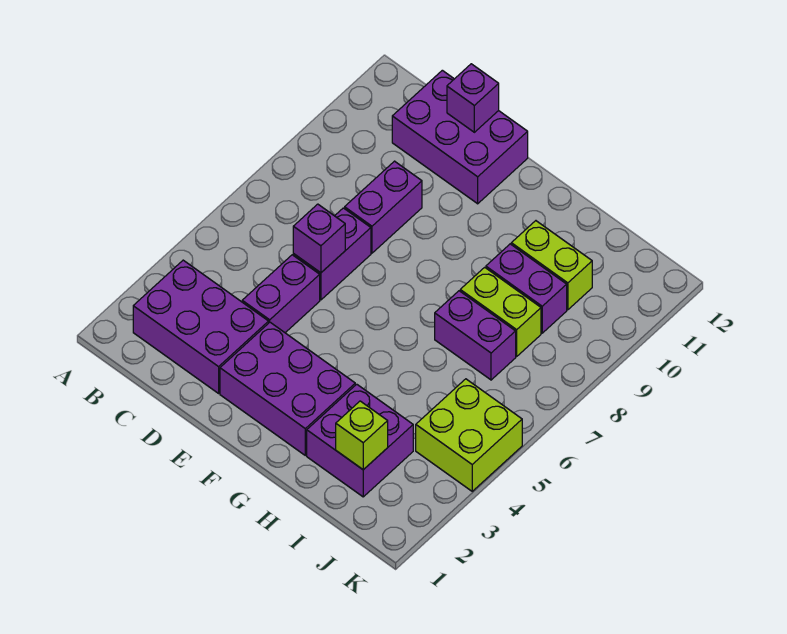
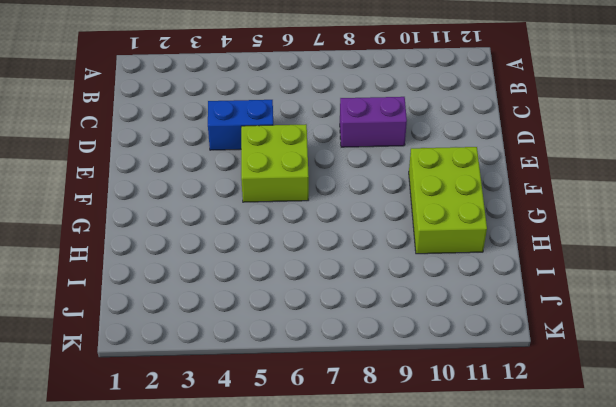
blue 1x2 brick [208,100,273,150] -> purple 1x2 brick [242,255,320,333]
lime 2x2 brick [241,124,309,202] -> lime 2x2 brick moved to [416,379,522,491]
lime 2x3 brick [409,147,487,254] -> lime 1x2 brick [511,221,592,310]
none -> purple 2x3 brick [133,260,269,393]
none -> purple 2x3 brick [392,70,528,204]
none -> purple 1x2 brick [293,208,371,300]

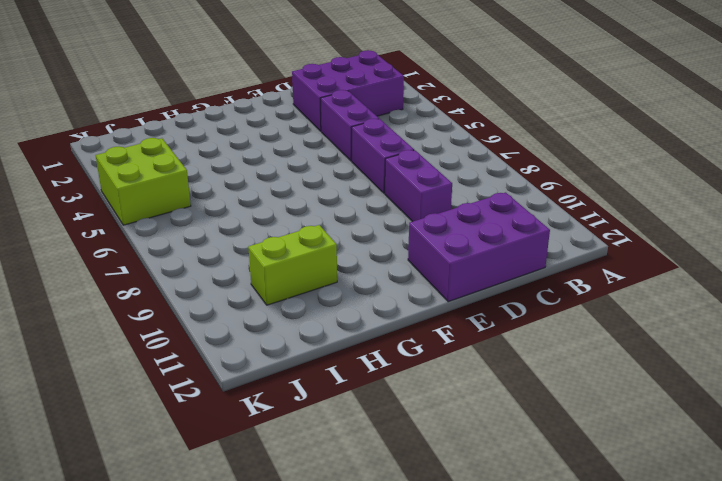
none -> purple 2x3 brick [220,322,355,455]
none -> purple 2x2 brick [307,384,413,497]
none -> purple 1x2 brick [435,291,516,380]

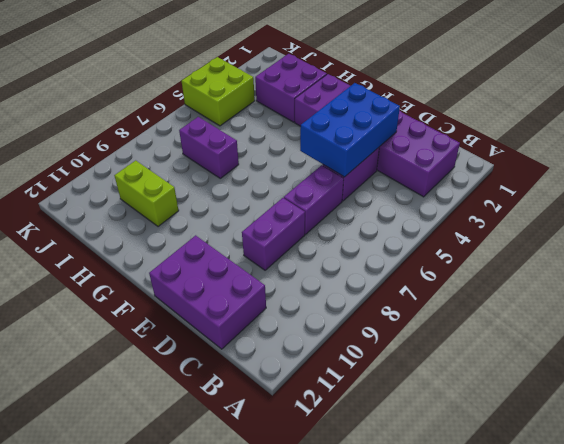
blue 2x3 brick [300,83,400,177] -> none
none -> lime 1x2 brick [460,267,541,356]
none -> purple 1x2 brick [486,244,567,333]
none -> purple 1x1 brick [293,204,345,273]

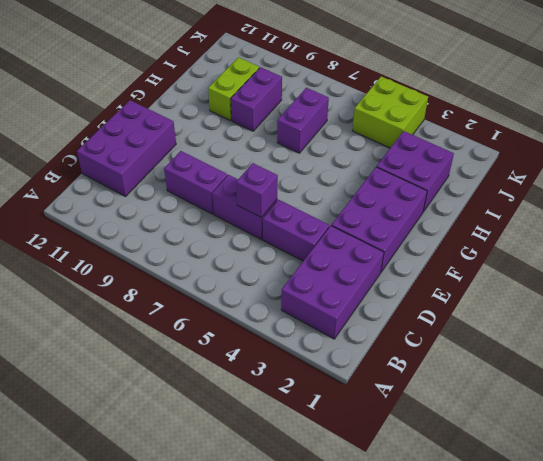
none -> lime 1x2 brick [460,267,541,356]
none -> purple 1x1 brick [447,64,499,132]
none -> lime 1x1 brick [336,401,388,470]

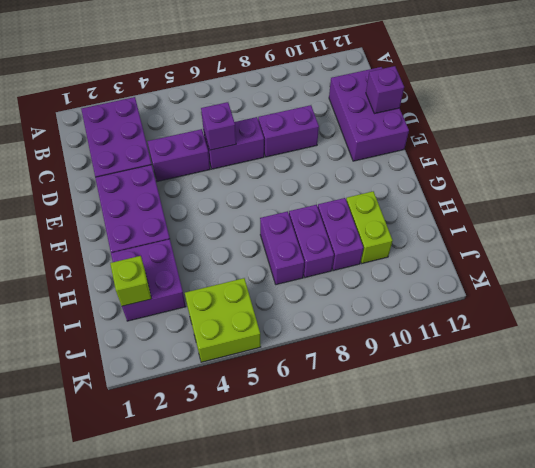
purple 1x2 brick [289,205,334,277] -> lime 1x2 brick [460,267,541,356]

